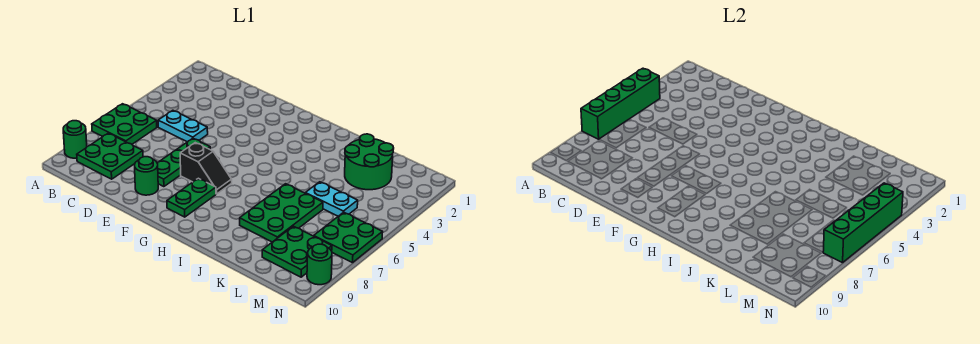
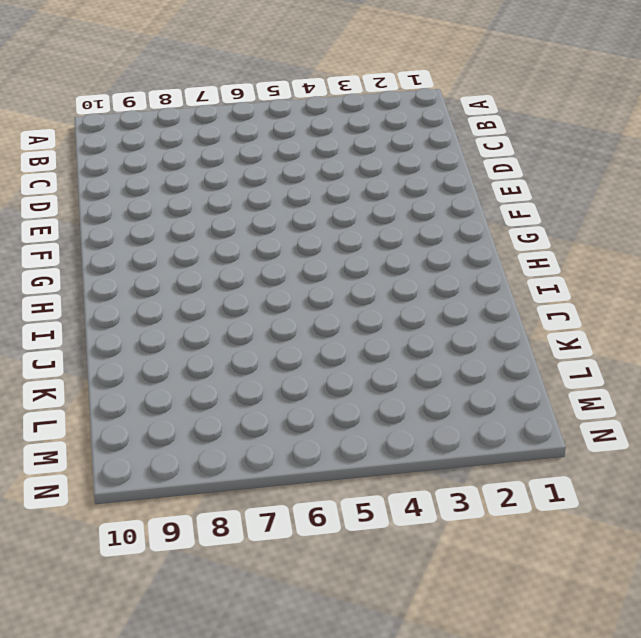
none -> green 2x2 plate [92,104,157,144]
none -> green 1x1 round brick [63,121,87,158]
none -> green 2x2 plate [77,133,143,179]

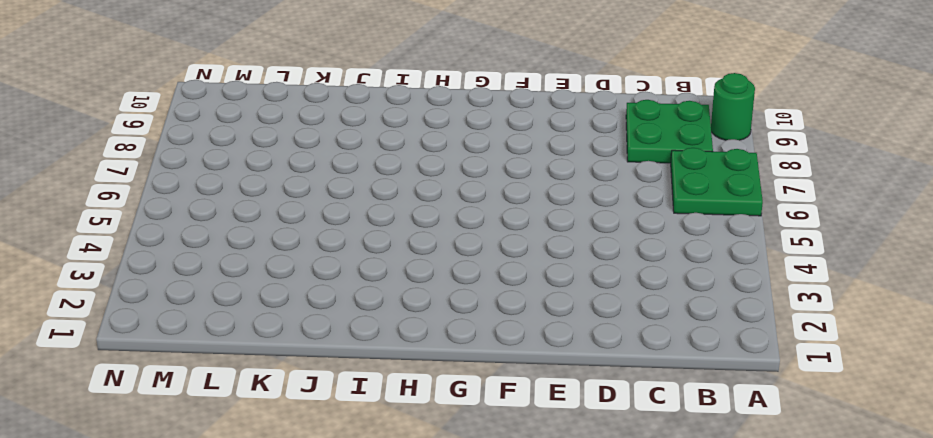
none -> cyan 1x2 plate [158,110,208,142]
none -> green 1x3 plate [157,138,210,187]
none -> green 1x1 round brick [135,157,158,195]

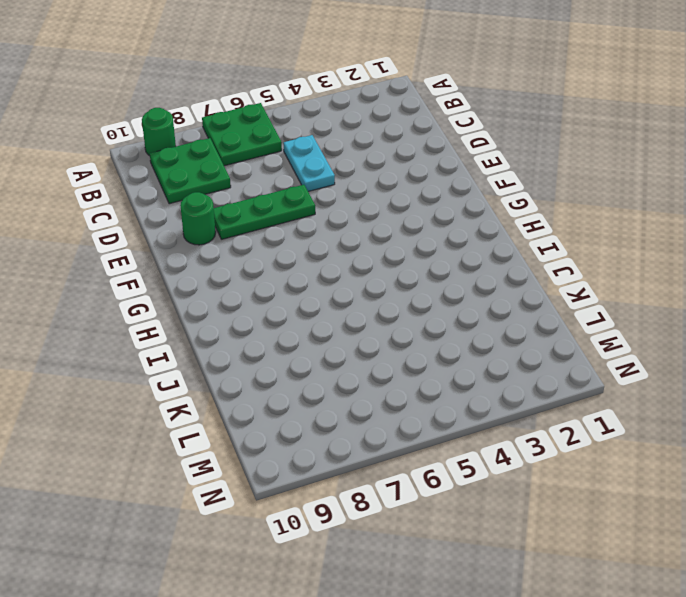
none -> black 1x2 slope [180,143,232,194]
none -> green 1x2 plate [167,178,216,217]
none -> green 2x3 plate [240,184,323,242]

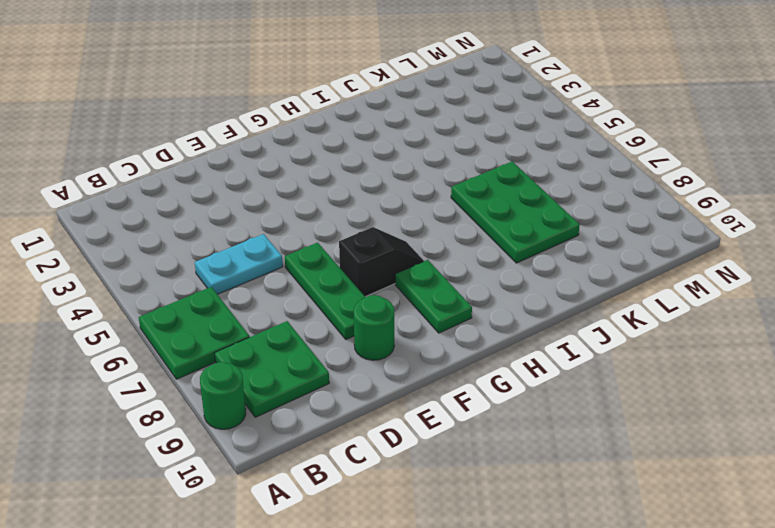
none -> green 2x2 round brick [345,134,394,190]
none -> cyan 1x2 plate [306,182,358,216]
none -> green 2x2 plate [262,226,332,277]

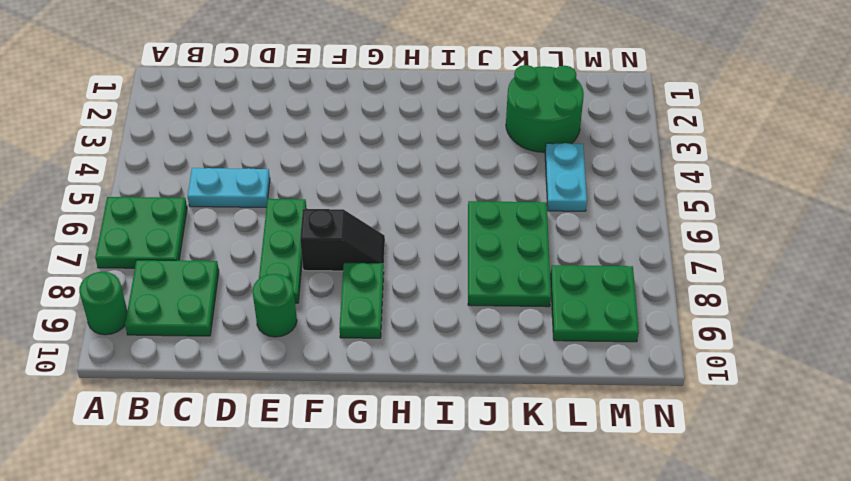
cyan 1x2 plate [545,143,587,211] -> cyan 1x2 plate turned to [306,182,358,216]
none -> green 2x2 plate [314,212,383,263]
none -> green 1x1 round brick [307,244,332,285]
none -> green 1x4 brick [581,68,660,139]

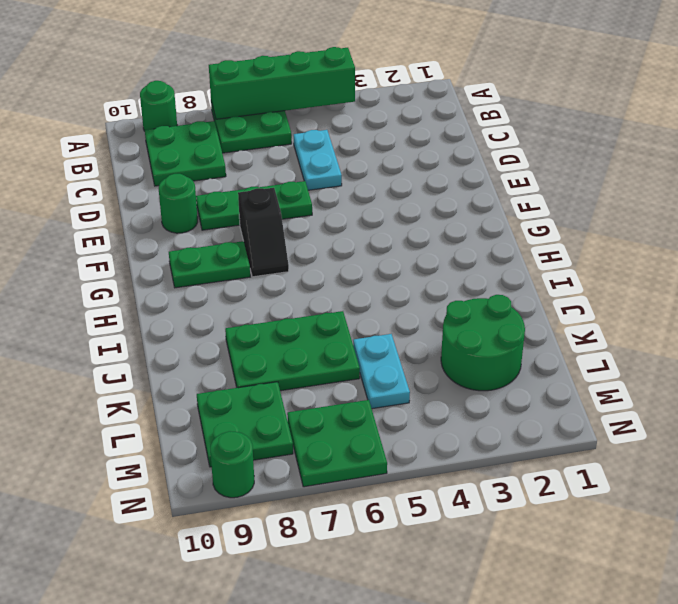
none -> green 1x4 brick [823,183,903,263]

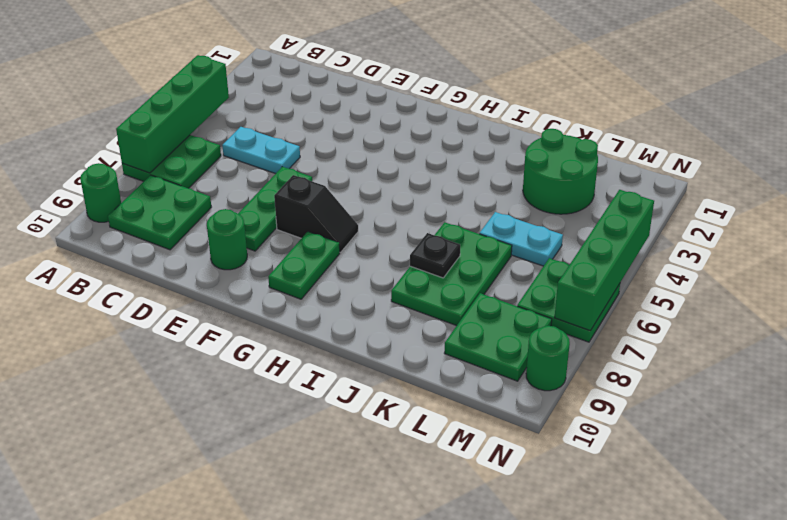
black 1x1 plate [410,233,460,278] -> none

